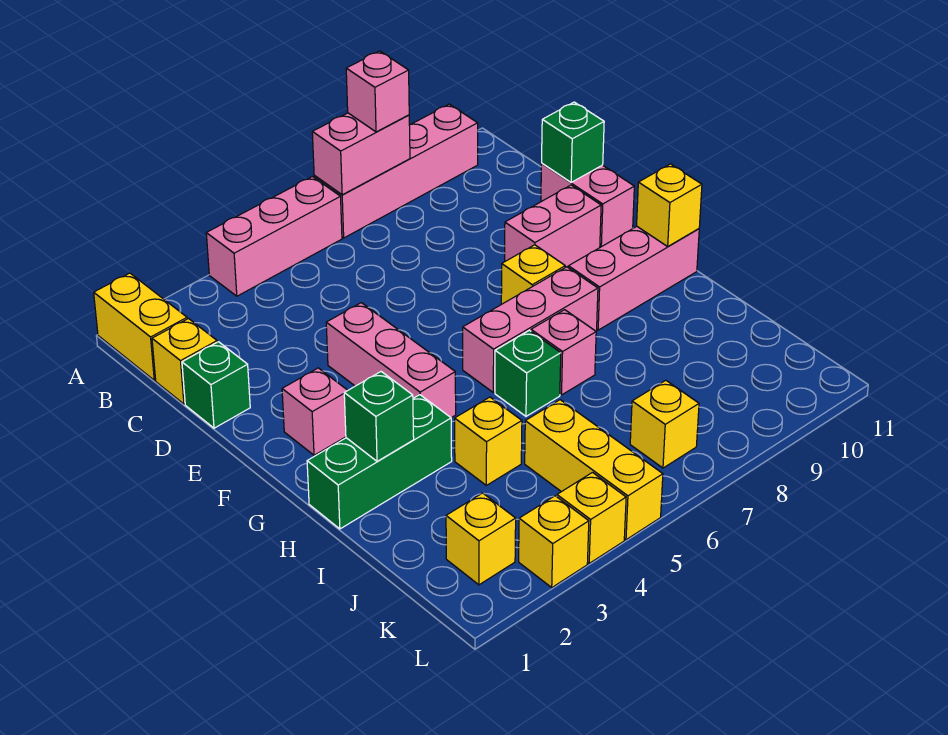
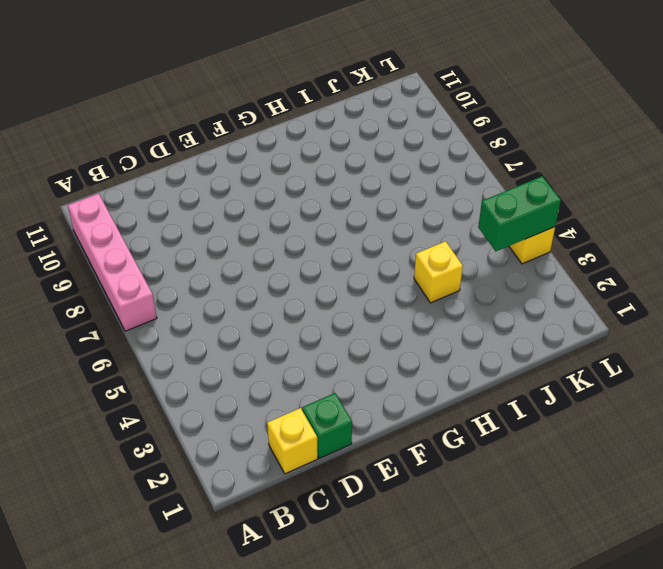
green 1x2 brick [478,176,561,251] -> none
none -> yellow 1x2 brick [94,273,187,380]
none -> pink 1x3 brick [206,177,342,296]
none -> pink 1x2 brick [541,164,634,247]

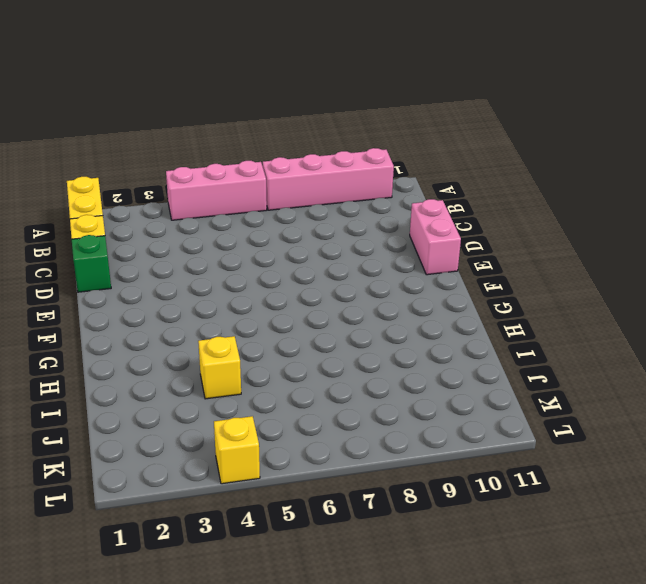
none -> pink 1x3 brick [326,303,456,418]
none -> pink 1x2 brick [505,185,601,267]
none -> pink 1x1 brick [282,368,348,455]

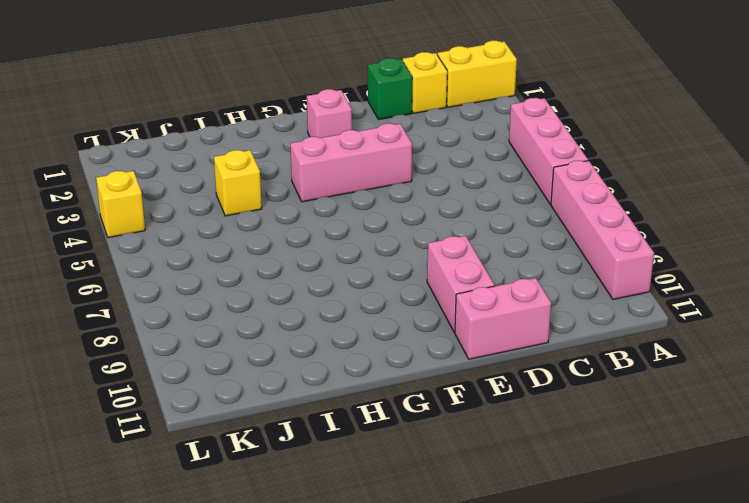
none -> yellow 1x1 brick [501,245,565,304]
none -> pink 1x3 brick [463,267,598,392]
none -> pink 1x3 brick [569,227,699,330]

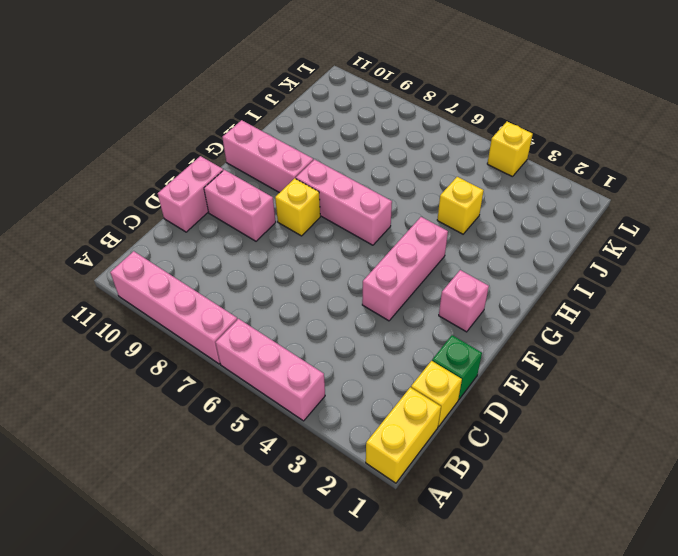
none -> green 1x3 brick [307,395,452,529]
none -> green 1x1 brick [495,330,561,416]
none -> pink 1x1 brick [531,310,596,395]

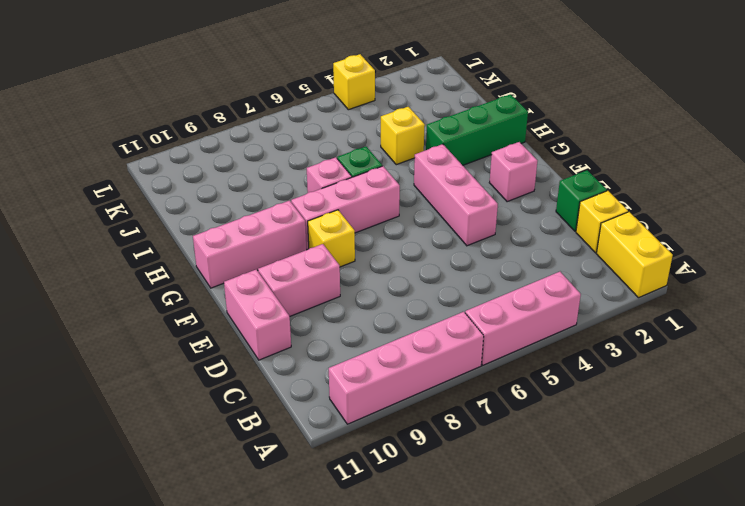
none -> yellow 1x3 brick [525,400,663,540]
none -> yellow 1x1 brick [446,493,516,585]
none -> yellow 1x1 brick [630,380,699,468]

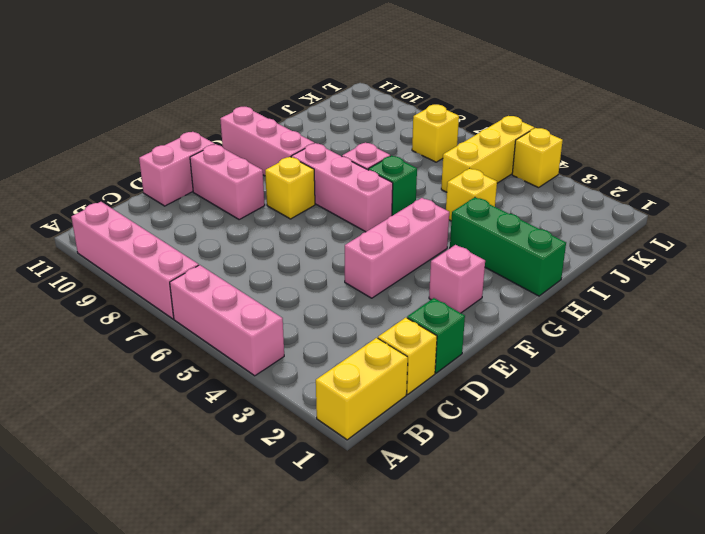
none -> yellow 1x1 brick [446,493,516,585]
none -> yellow 1x1 brick [519,496,589,587]
none -> pink 1x2 brick [312,113,410,195]

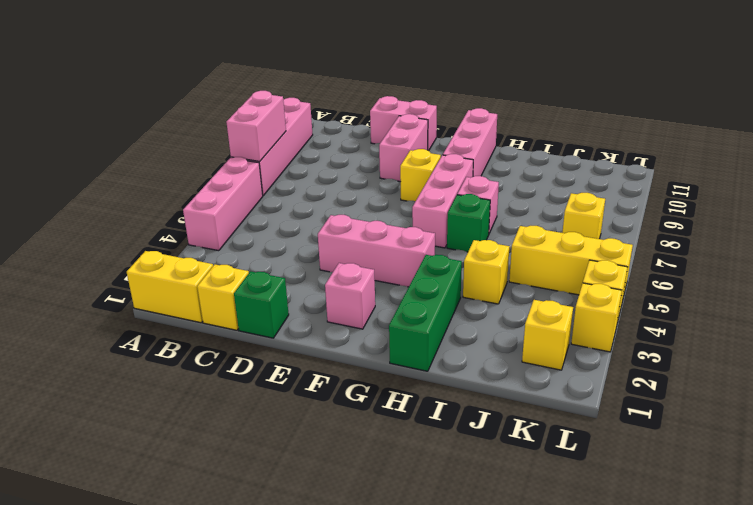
none -> green 1x1 brick [542,102,604,182]
none -> yellow 1x1 brick [637,164,702,246]
none -> green 1x1 brick [344,372,414,461]

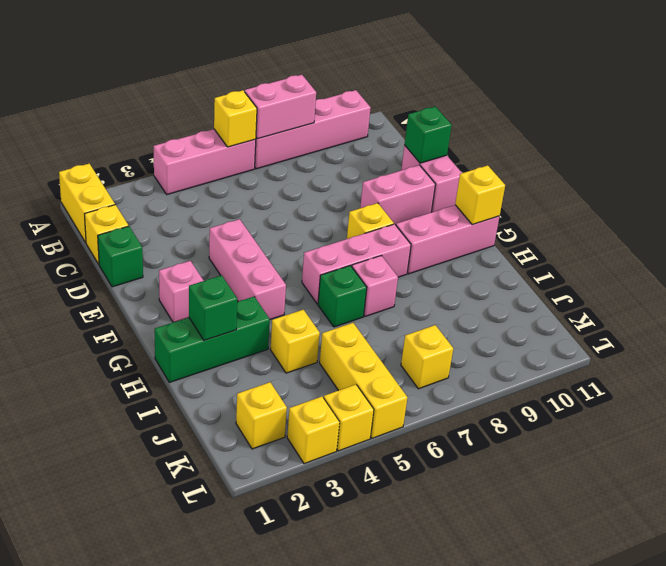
yellow 1x1 brick [214,90,257,147] -> none
none -> pink 1x1 brick [346,51,409,132]

